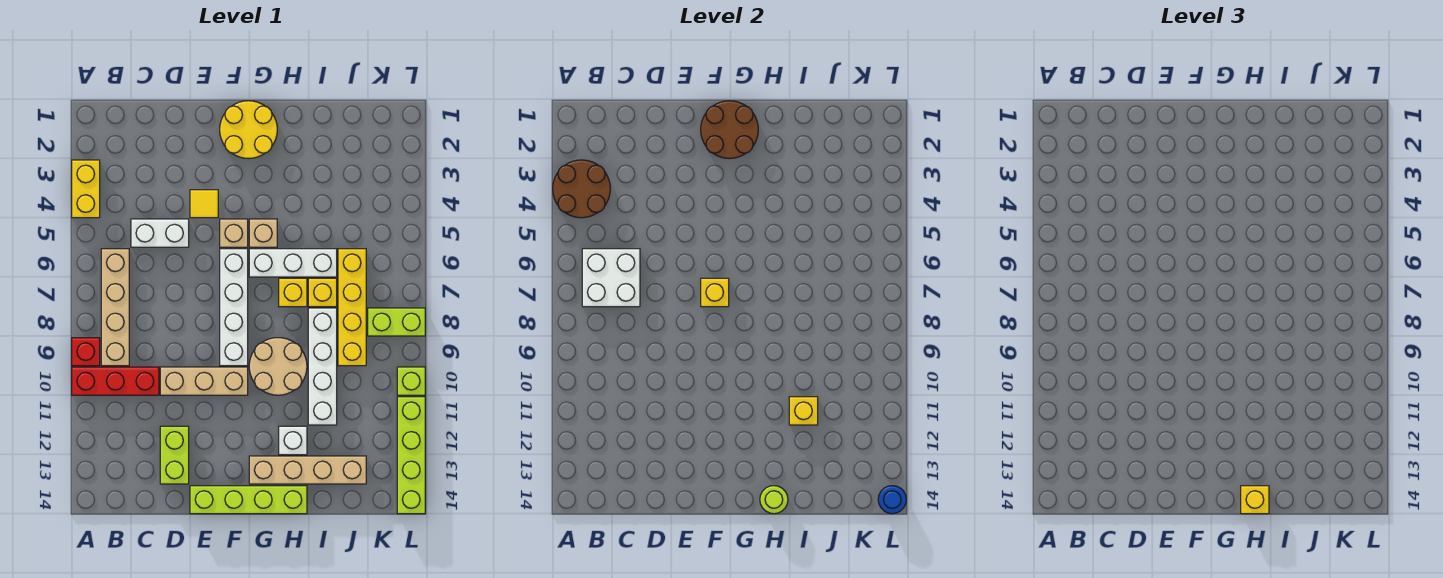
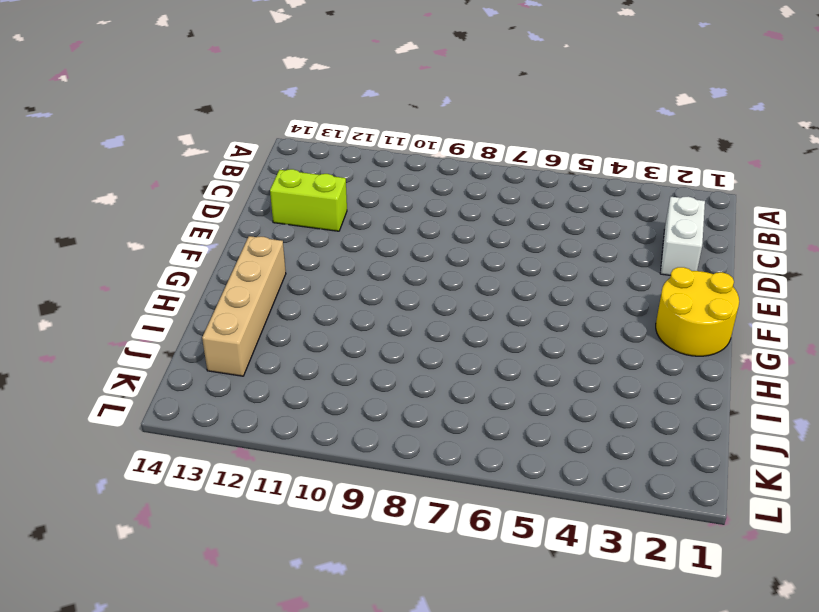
white 1x2 brick [660,196,705,275] -> white 1x2 brick moved to [131,219,189,247]
none -> yellow 1x2 brick [72,160,100,218]
none -> red 1x1 brick [72,338,100,366]
none -> red 1x3 brick [72,367,159,395]
none -> tan 1x4 brick [101,249,129,366]

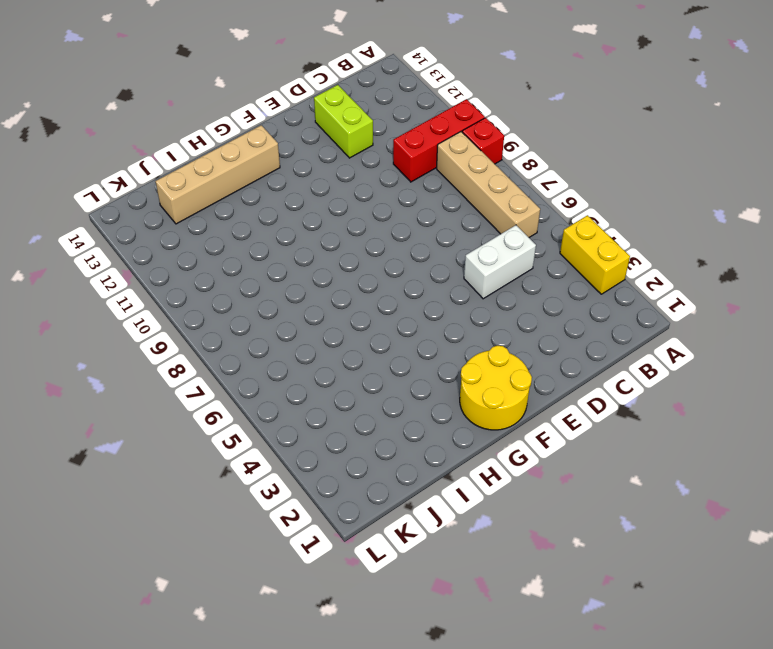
none -> tan 1x3 brick [160,367,248,395]
none -> yellow 1x1 tile [190,190,218,218]
none -> lime 1x4 brick [190,486,307,514]
none -> tan 1x1 brick [220,219,248,247]

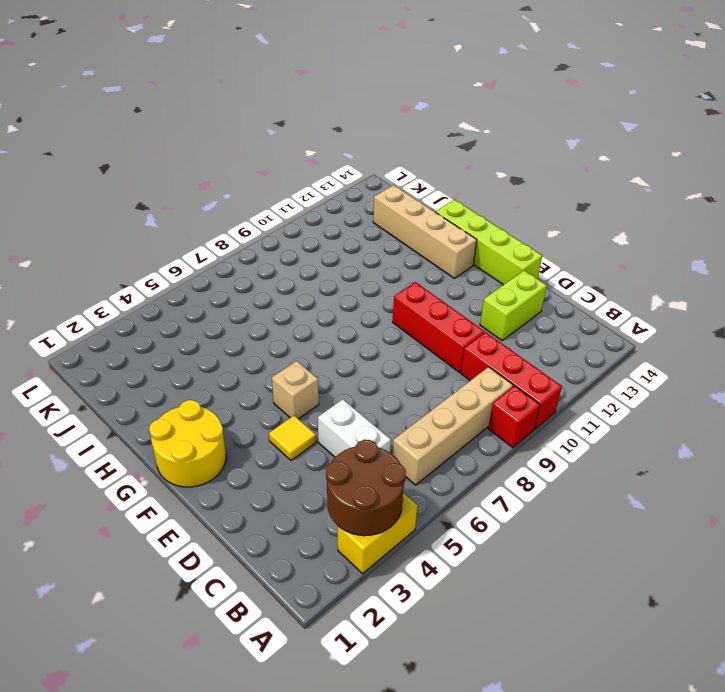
red 1x3 brick [393,282,484,373] -> tan 1x3 brick [160,367,248,395]
none -> white 1x4 brick [220,249,248,366]
none -> tan 1x1 brick [249,219,277,247]
none -> white 1x3 brick [249,249,337,277]
none -> tan 2x2 round brick [249,338,307,395]

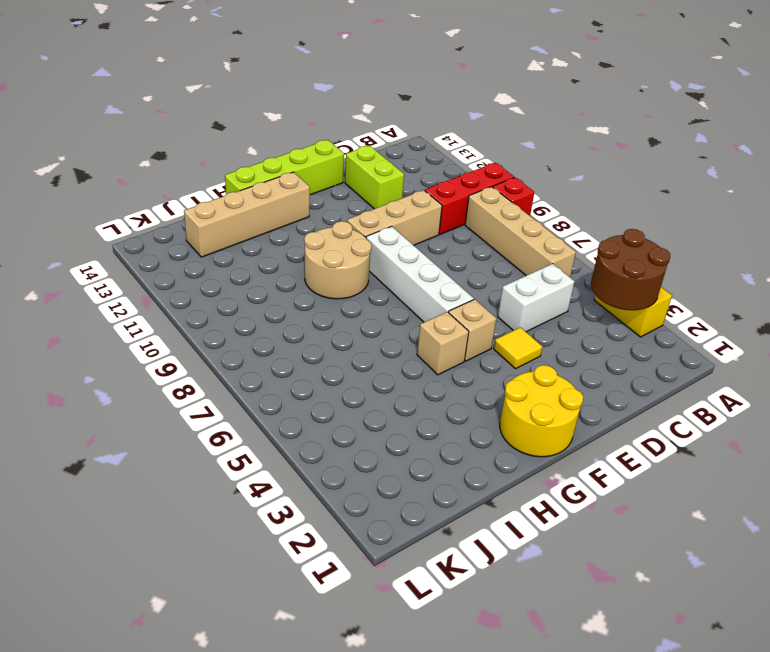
none -> white 1x3 brick [249,249,337,277]
none -> yellow 1x1 brick [279,278,307,307]
none -> white 1x1 brick [279,426,307,455]
none -> yellow 1x1 brick [308,278,337,307]

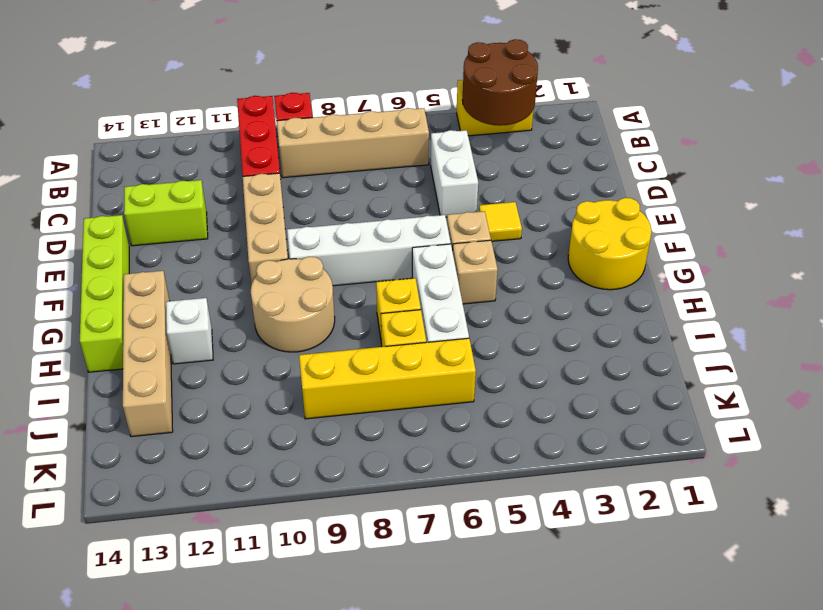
none -> white 1x4 brick [308,308,337,425]
none -> lime 1x2 brick [368,308,425,336]
none -> lime 1x1 brick [397,367,425,395]
none -> lime 1x4 brick [397,397,425,514]

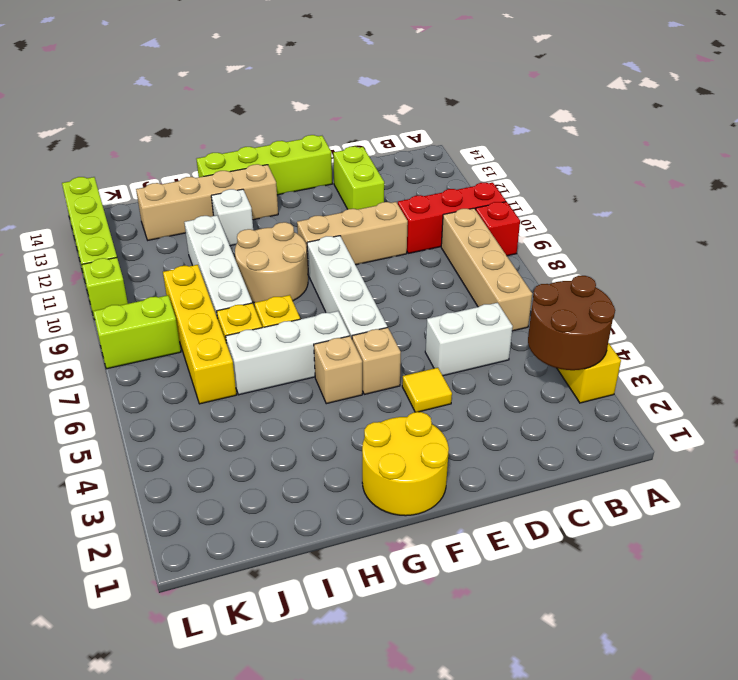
none -> white 2x2 brick [582,249,640,307]
none -> brown 2x2 round brick [701,101,758,159]
none -> yellow 1x1 brick [701,278,729,307]
none -> lime 1x1 round brick [760,486,788,514]

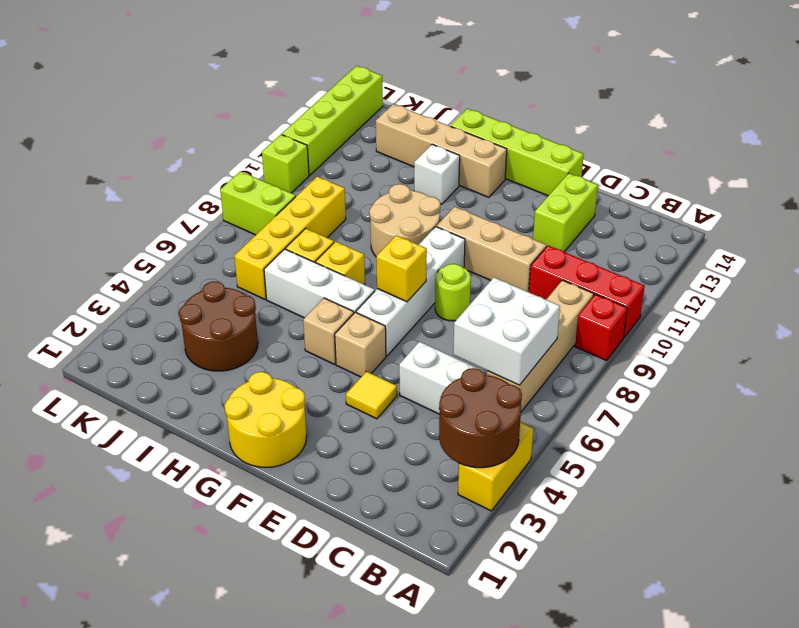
lime 1x1 round brick [435,264,471,321] -> lime 1x1 round brick moved to [760,486,788,514]
brown 2x2 round brick [179,281,258,371] -> brown 2x2 round brick moved to [701,101,758,159]
none -> white 1x4 brick [308,308,337,425]
none -> yellow 1x1 brick [789,397,818,425]
none -> blue 1x1 round brick [878,486,906,514]
none -> yellow 1x1 brick [1241,486,1269,514]

